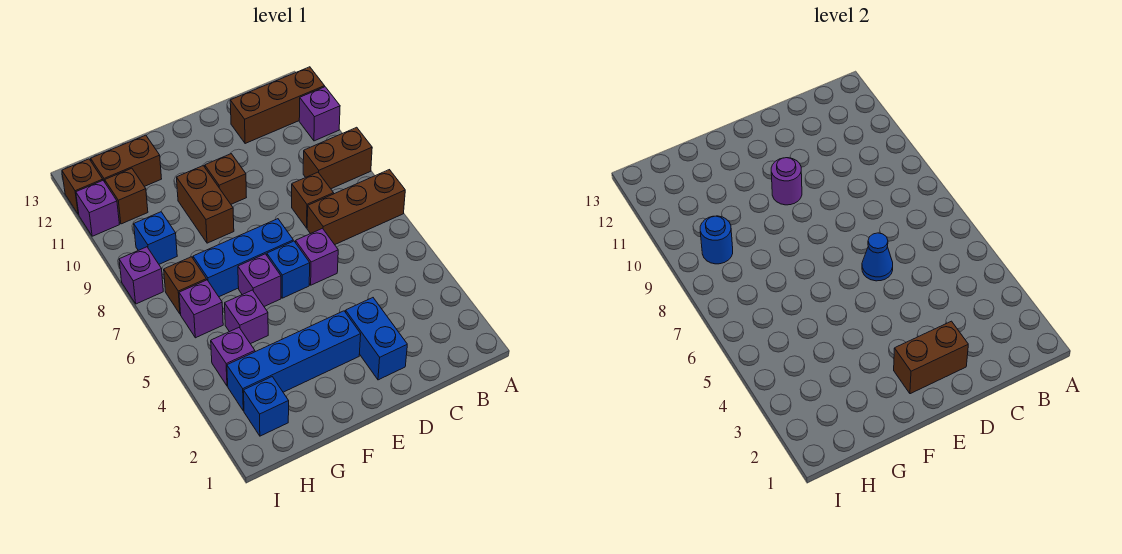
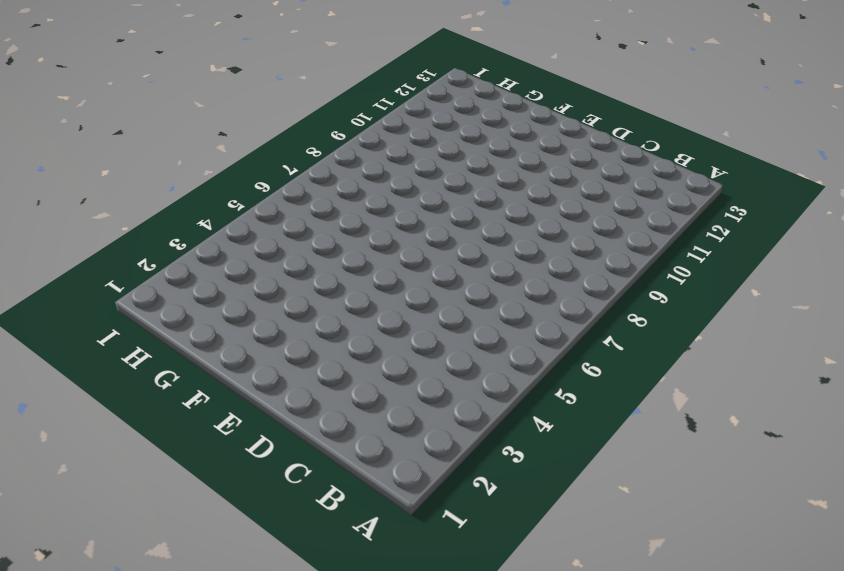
none -> brown 1x3 brick [307,170,405,245]
none -> brown 1x2 brick [303,127,372,189]
none -> purple 1x1 brick [299,87,340,141]

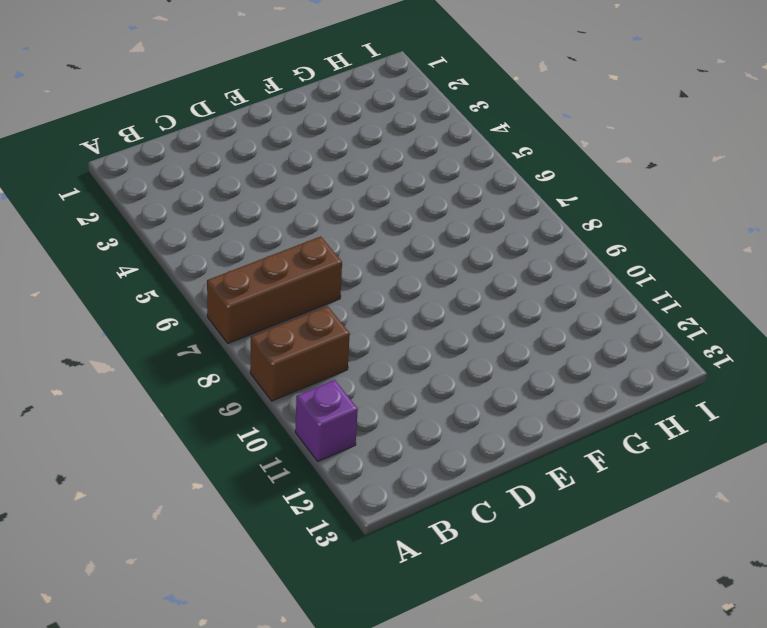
none -> brown 1x3 brick [230,67,325,144]
none -> brown 1x1 brick [292,172,334,228]
none -> blue 1x2 brick [346,298,407,380]

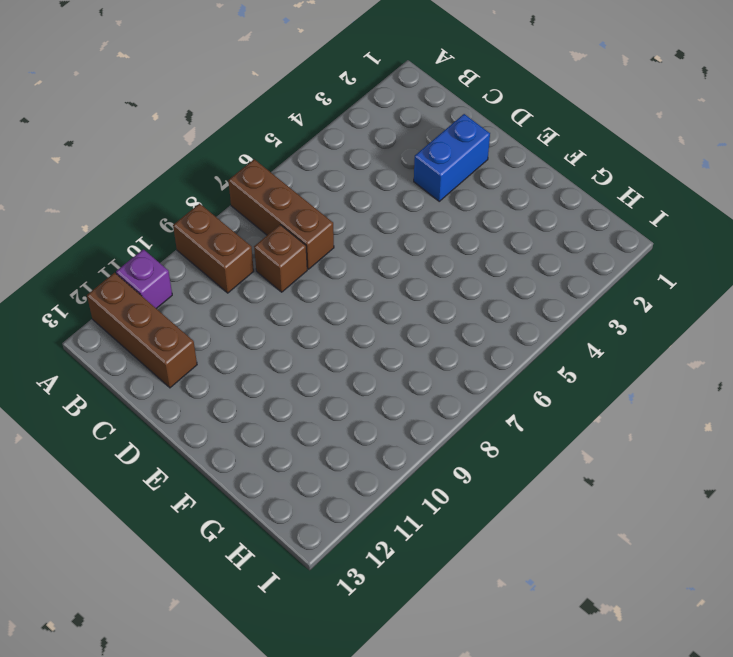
none -> purple 1x1 brick [296,228,338,285]
none -> blue 1x4 brick [227,311,361,411]
none -> blue 1x1 brick [267,241,310,298]

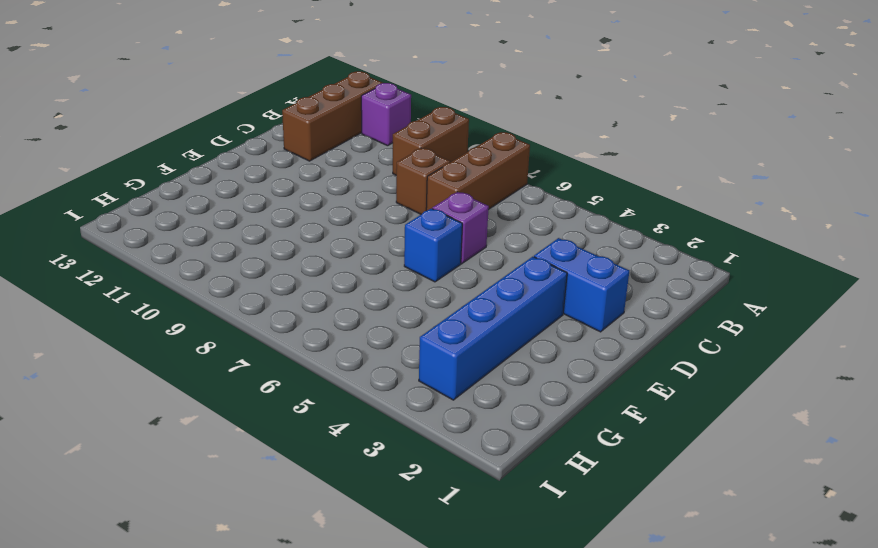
none -> blue 1x3 brick [193,219,293,297]
none -> brown 1x1 brick [205,154,247,204]
none -> purple 1x1 brick [238,254,281,306]

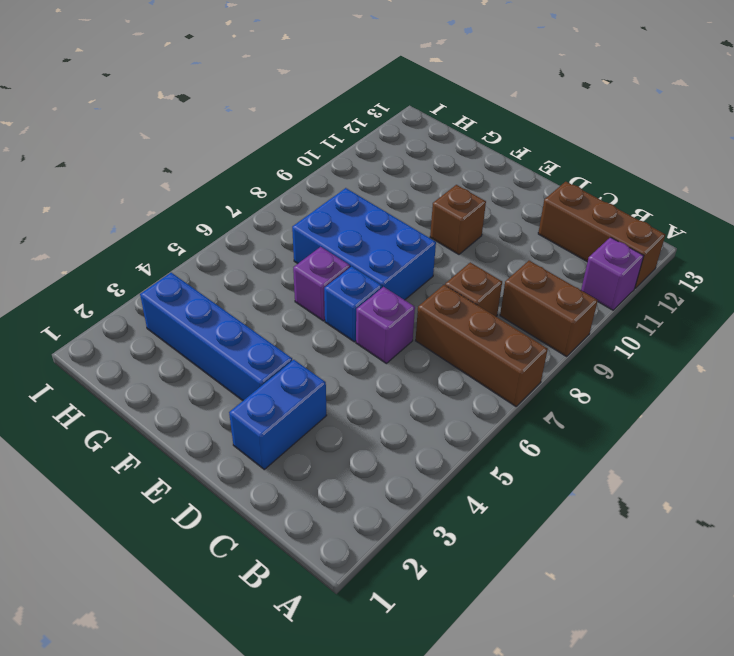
blue 2x3 brick [292,188,436,300] -> blue 1x3 brick [193,219,293,297]
none -> brown 1x2 brick [177,166,234,243]
none -> purple 1x1 brick [225,290,268,344]
none -> brown 1x2 brick [91,135,162,187]

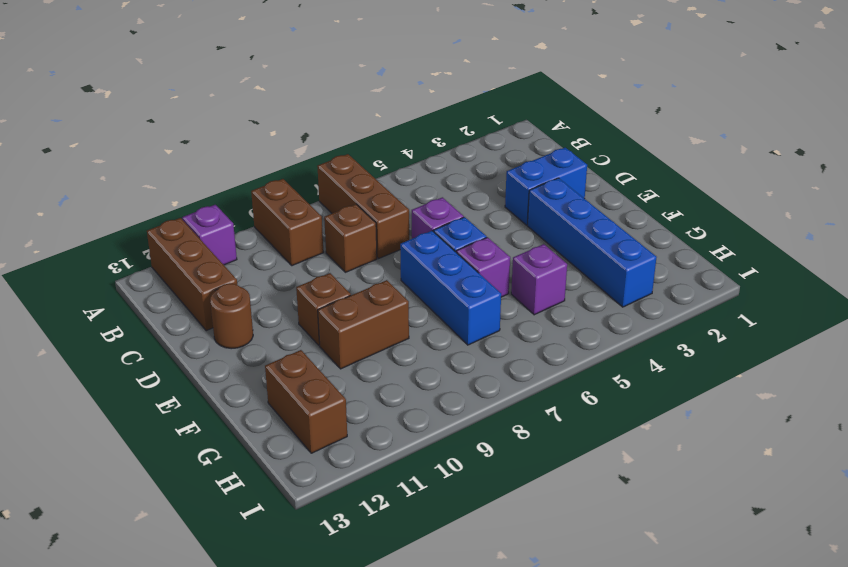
brown 1x1 round brick [210,283,253,349] -> none
none -> blue 1x1 brick [244,377,289,436]
none -> purple 1x1 brick [211,328,255,386]
none -> purple 1x1 brick [179,280,223,338]

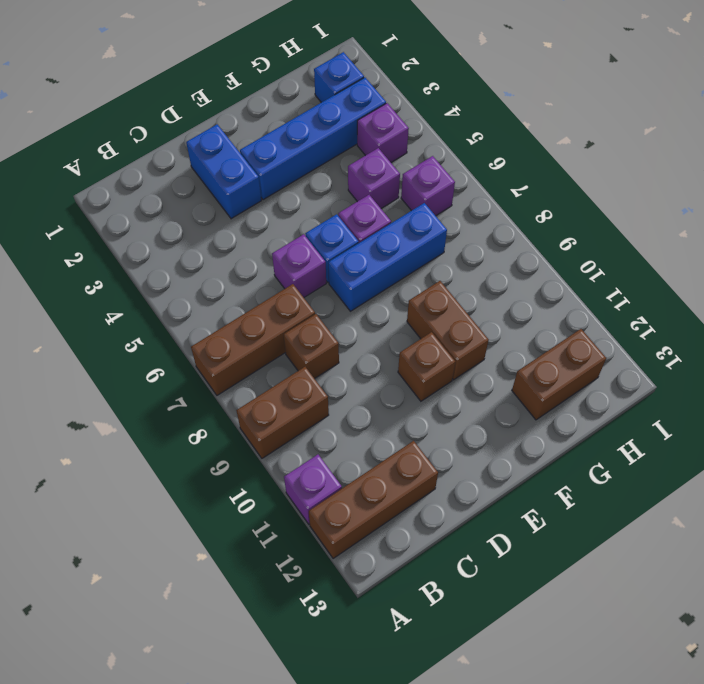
none -> brown 1x1 brick [164,257,207,314]
none -> blue 1x1 brick [134,212,177,264]
none -> brown 1x1 brick [105,168,148,224]

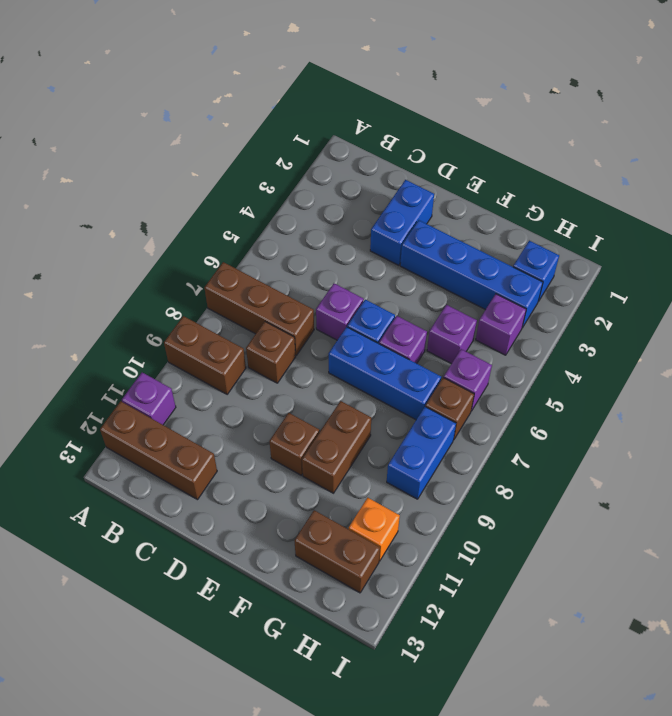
blue 1x2 brick [387,407,456,499] -> blue 1x1 brick [134,212,177,264]
orange 1x1 brick [349,498,400,561] -> brown 1x1 brick [105,168,148,224]
none -> purple 1x1 brick [119,247,163,304]
none -> purple 1x1 brick [76,181,119,236]
none -> brown 1x1 brick [62,159,103,214]

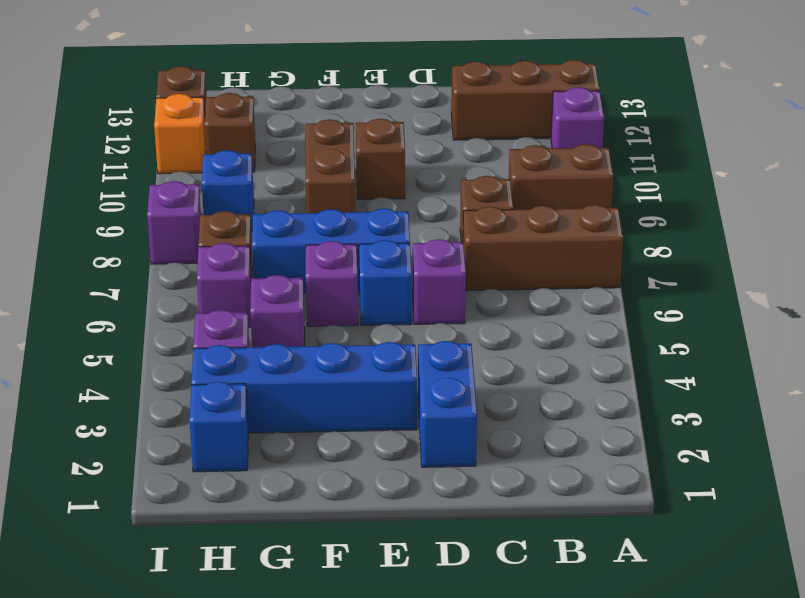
orange 1x1 brick [154,94,206,174] -> purple 1x1 brick [76,181,119,236]
none -> brown 1x2 brick [91,135,162,187]
none -> brown 1x2 brick [894,321,968,394]
none -> blue 1x1 cone [862,233,893,281]

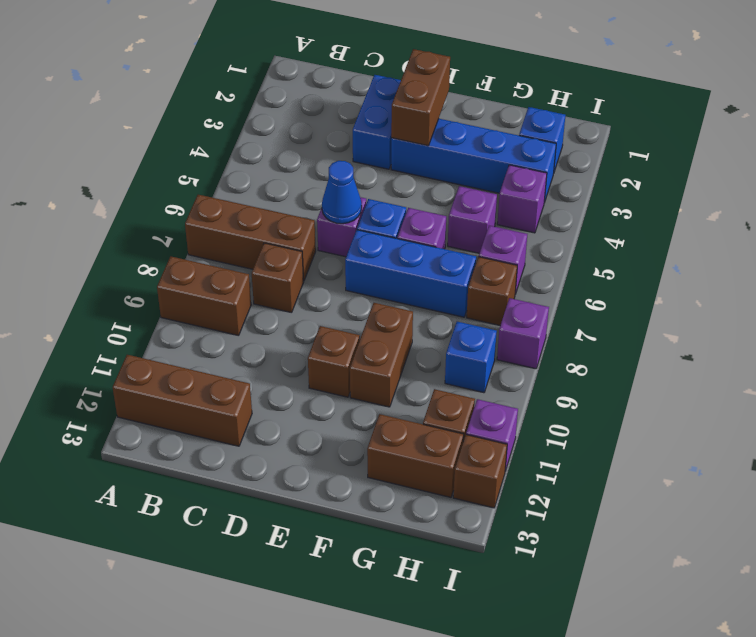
brown 1x2 brick [391,49,450,146] -> brown 1x2 brick turned to [894,321,968,394]
none -> purple 1x1 brick [299,87,340,141]
none -> purple 1x1 round brick [771,158,802,205]
none -> blue 1x1 round brick [700,216,733,264]

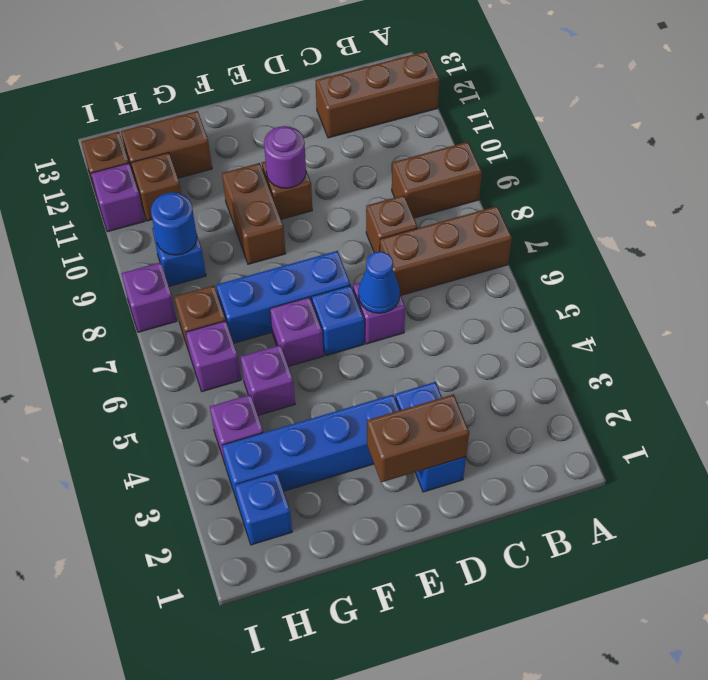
none -> purple 1x1 brick [299,87,340,141]

